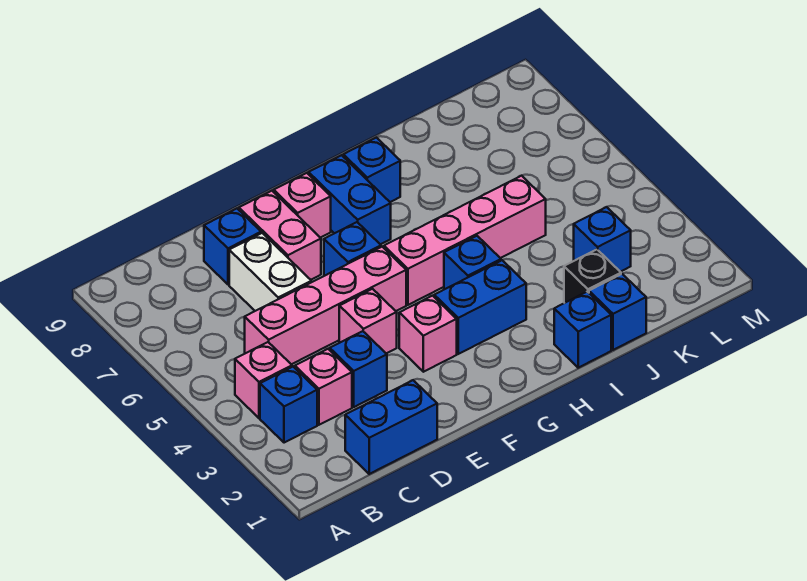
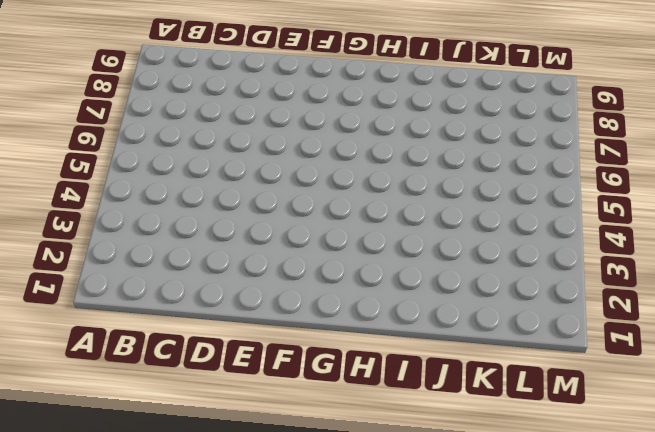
none -> blue 1x1 brick [260,367,317,443]
none -> pink 1x1 brick [235,342,292,418]
none -> blue 1x2 brick [345,380,437,474]

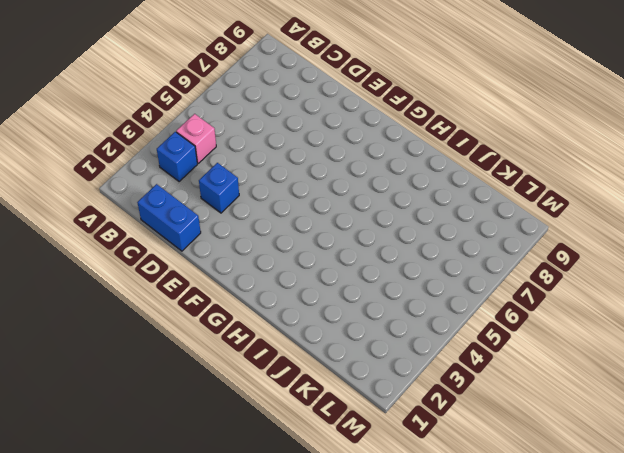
none -> pink 1x1 brick [295,349,352,425]
none -> pink 1x4 brick [245,247,406,364]
none -> white 1x2 brick [229,233,311,311]

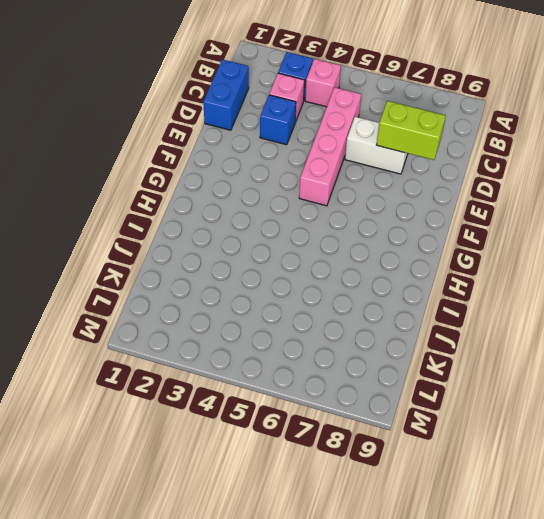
lime 1x2 brick [377,101,446,160] -> none
none -> blue 1x1 brick [204,208,261,284]
none -> pink 1x1 brick [339,289,397,353]
none -> pink 1x2 brick [239,191,321,280]

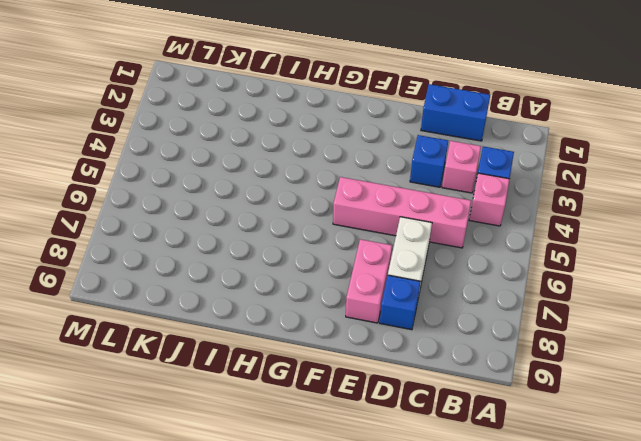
none -> pink 1x1 brick [339,289,397,353]
none -> pink 1x1 brick [399,296,457,372]
none -> blue 1x1 brick [324,222,381,276]

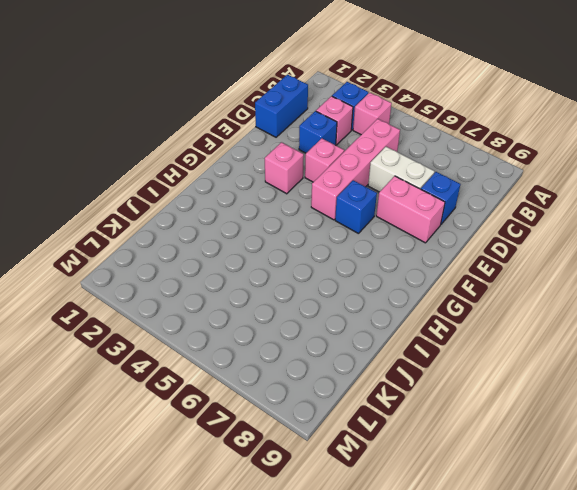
none -> pink 1x1 brick [274,173,331,238]
none -> blue 1x2 brick [434,260,526,354]
none -> pink 1x4 brick [384,176,546,305]

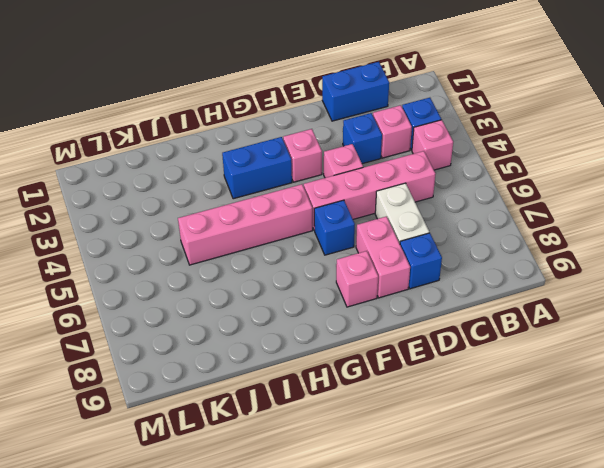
none -> blue 1x2 brick [309,155,391,244]
none -> blue 1x1 brick [444,236,501,289]
none -> blue 1x1 brick [343,137,400,202]

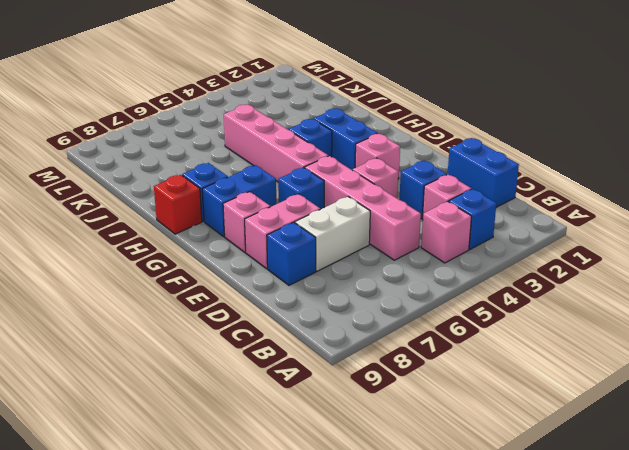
red 1x1 brick [154,175,202,234] -> none
none -> blue 1x1 brick [554,292,611,368]
none -> blue 1x1 brick [589,274,646,350]
none -> black 1x1 brick [564,249,621,303]

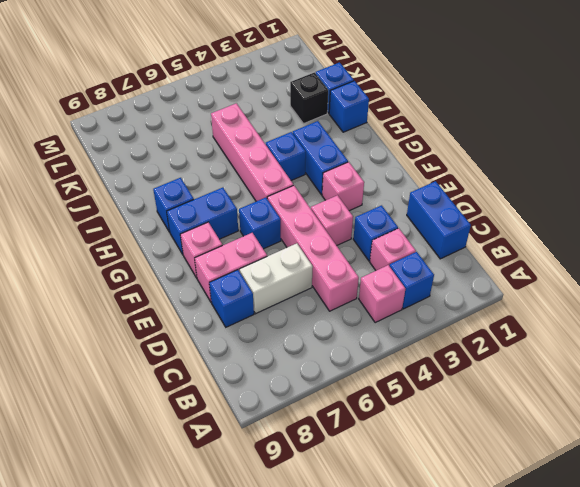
none -> blue 1x1 brick [574,207,631,272]

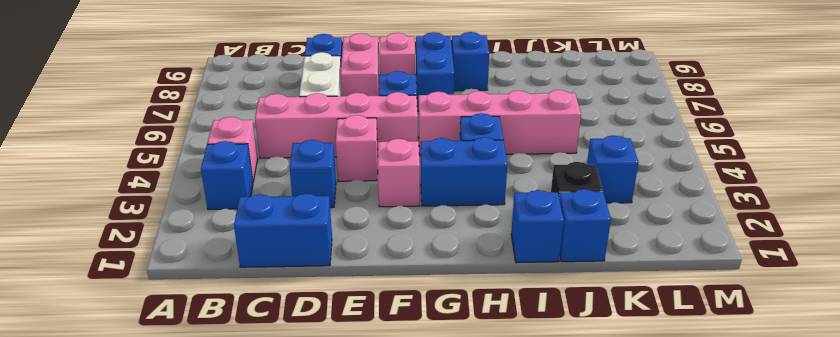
none -> pink 1x1 brick [295,349,352,425]

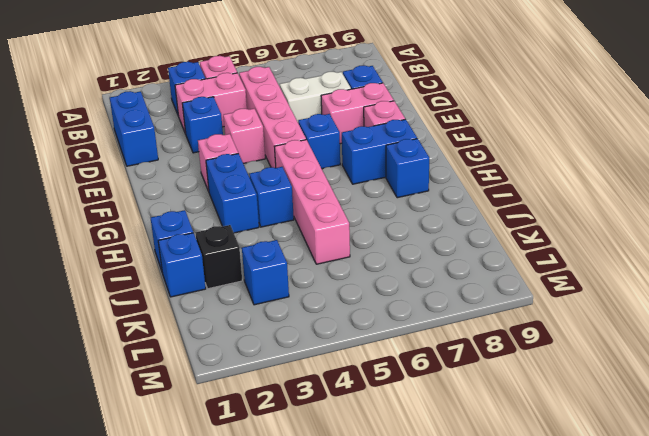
pink 1x2 brick [175,73,247,134] -> pink 1x1 brick [295,349,352,425]

